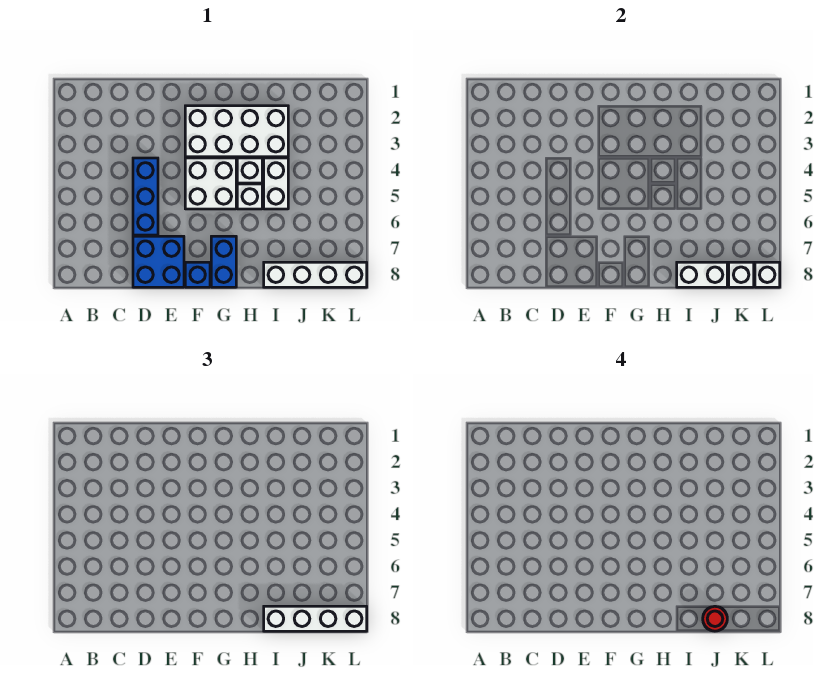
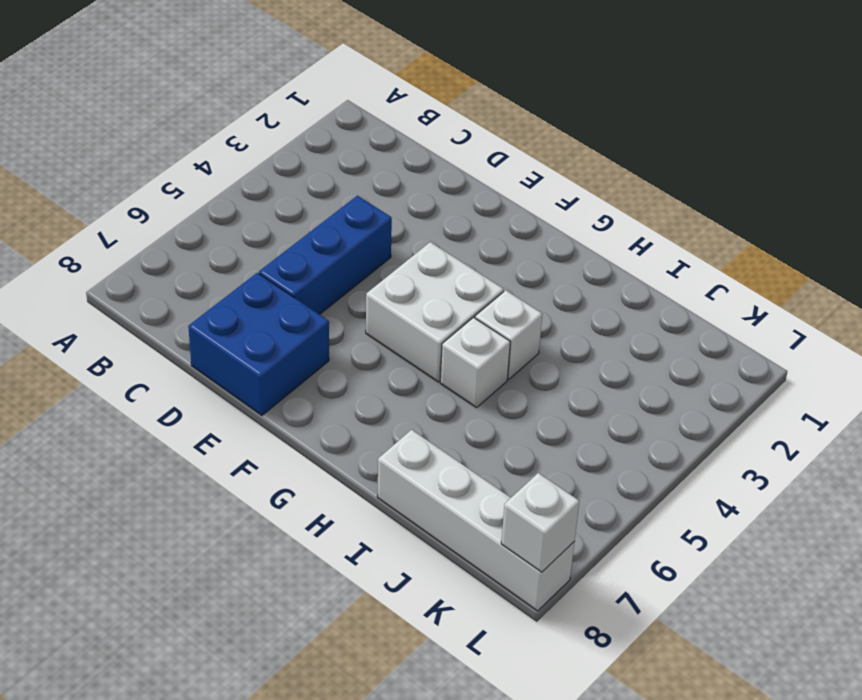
none -> white 2x4 brick [185,106,288,157]
none -> blue 1x1 brick [185,262,210,287]
none -> blue 1x2 brick [211,236,236,287]

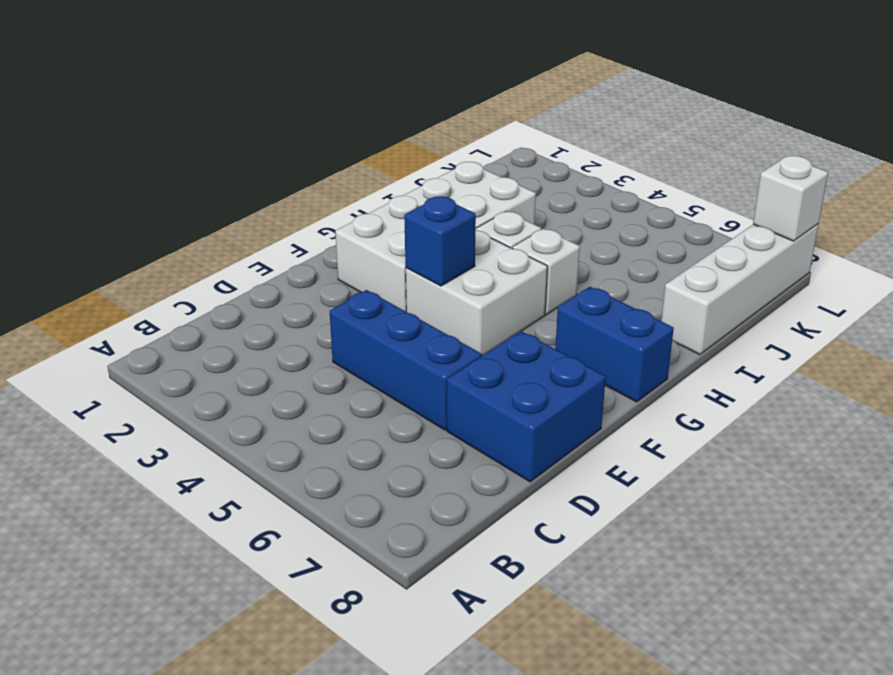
blue 1x1 brick [404,196,476,286] -> blue 1x1 brick moved to [185,262,210,287]
none -> white 1x2 brick [264,158,288,209]
none -> white 1x2 brick [677,262,727,287]
none -> white 1x1 brick [729,262,754,287]

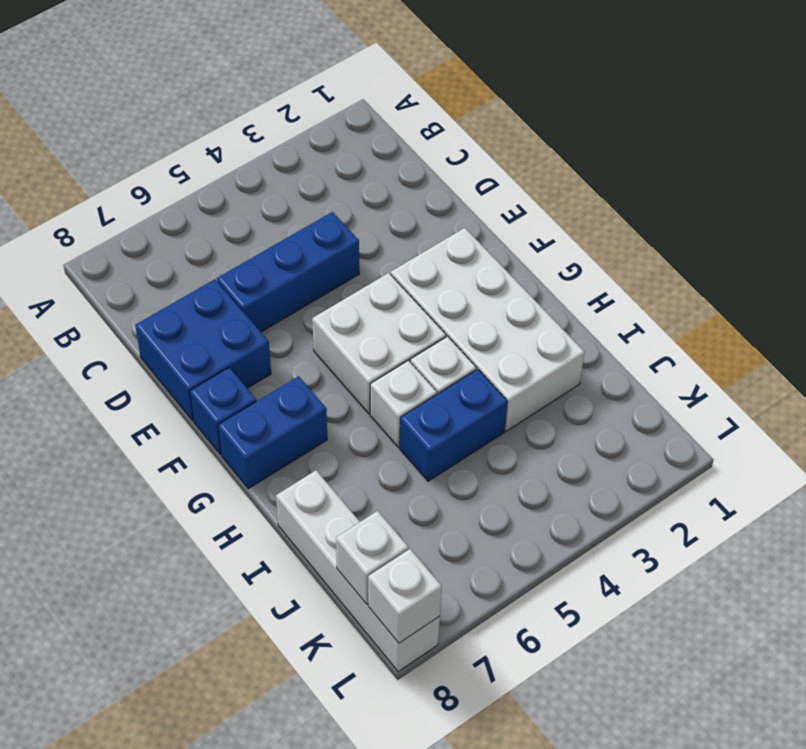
blue 1x2 brick [400,369,507,481] -> white 1x2 brick [264,158,288,209]
none -> white 1x2 brick [677,262,727,287]
none -> white 1x4 brick [264,606,367,631]
none -> red 1x1 round brick [703,606,727,631]

